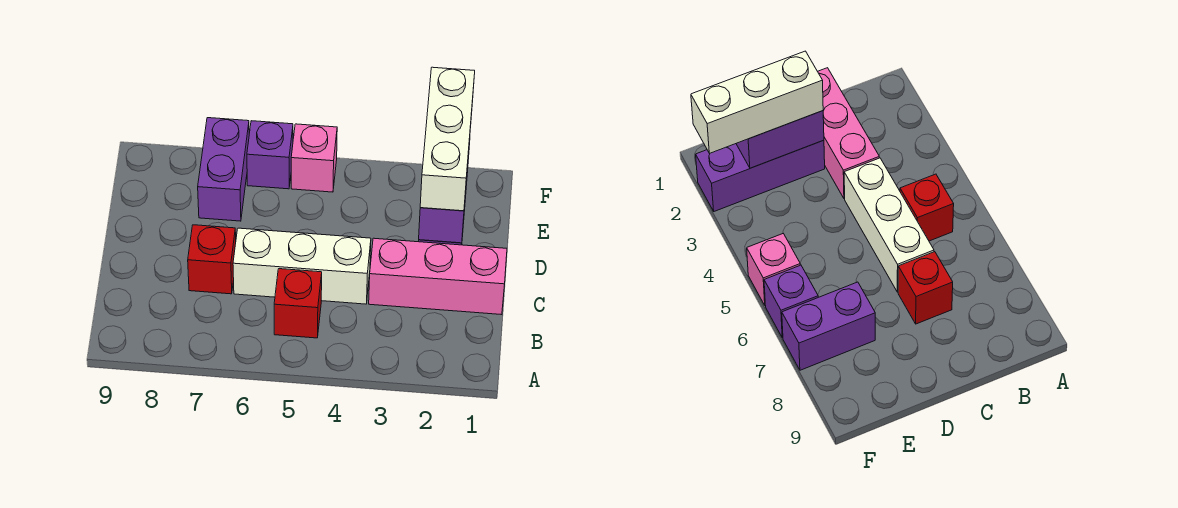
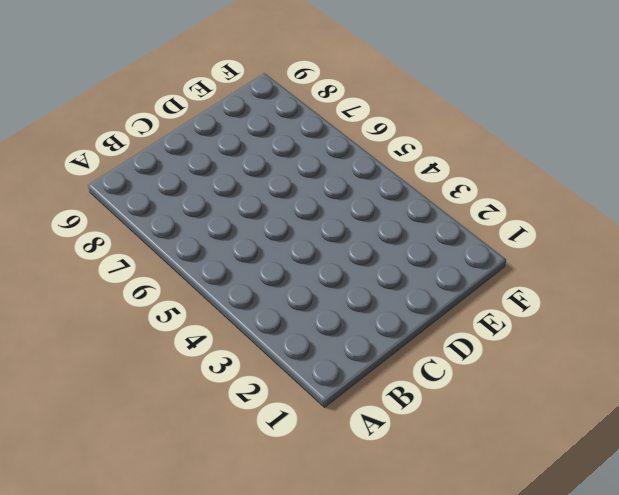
none -> red 1x1 brick [274,269,322,338]
none -> pink 1x3 brick [369,238,507,315]

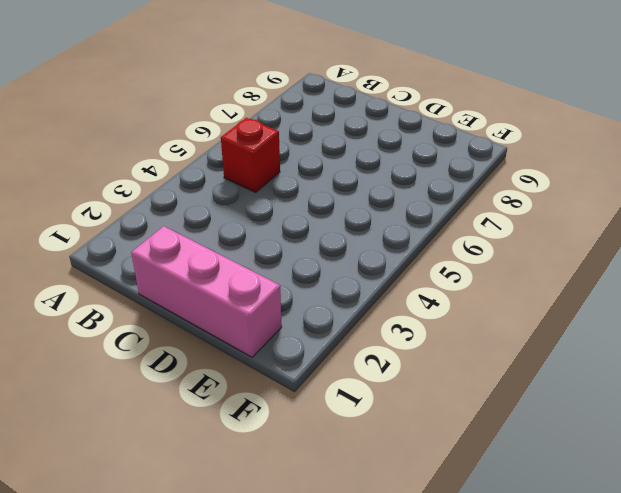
pink 1x3 brick [131,226,282,357] -> pink 1x3 brick turned to [369,238,507,315]
none -> white 1x3 brick [233,228,371,304]
none -> red 1x1 brick [188,225,236,294]

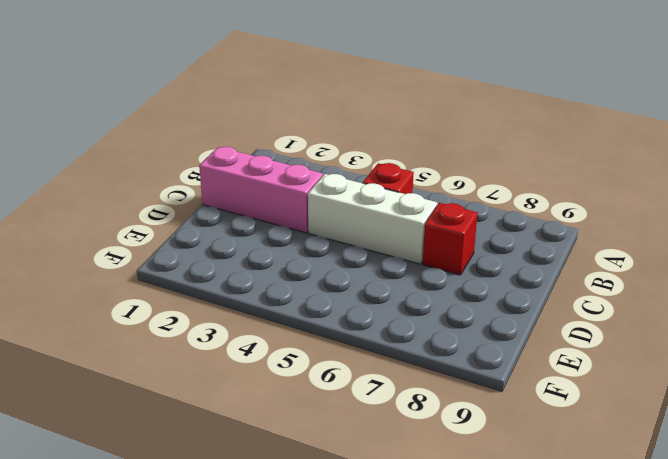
none -> purple 1x3 brick [696,140,825,211]
none -> purple 1x2 brick [198,118,249,221]

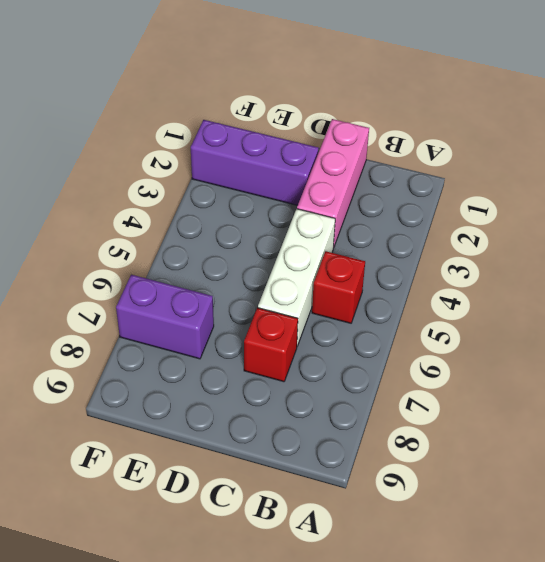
none -> pink 1x1 brick [291,124,337,192]
none -> purple 1x1 brick [247,121,293,189]

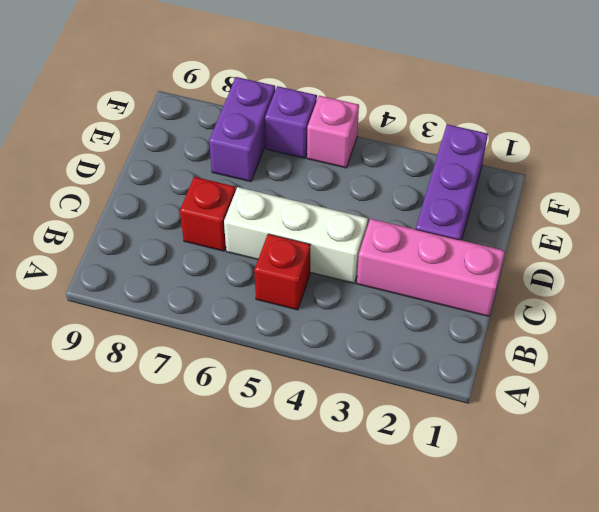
none -> purple 1x2 brick [419,154,469,243]
none -> white 1x3 brick [420,67,475,211]

